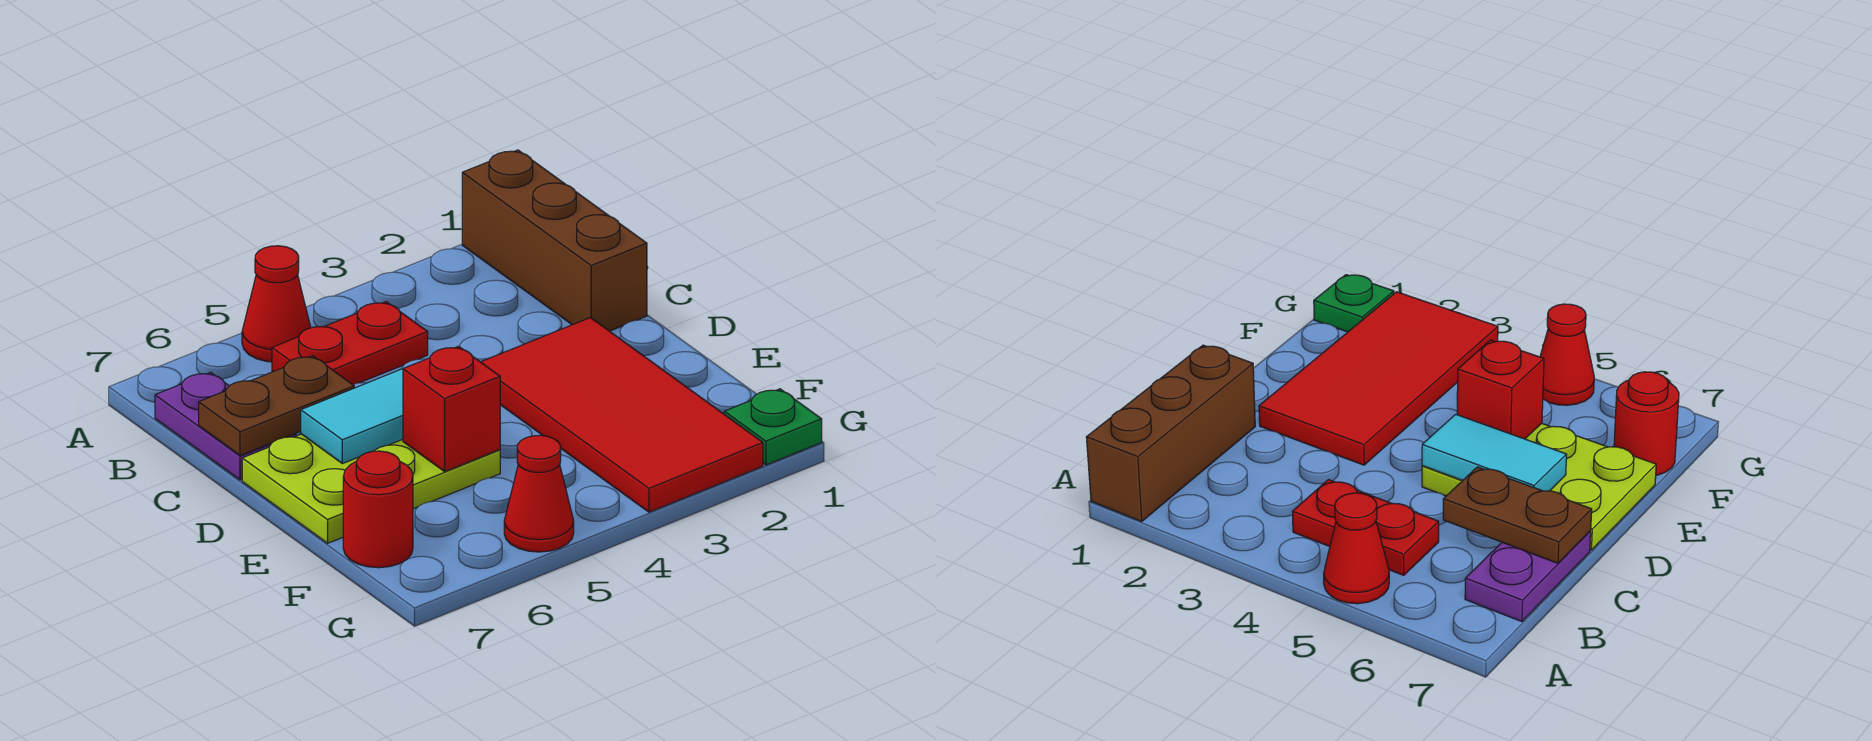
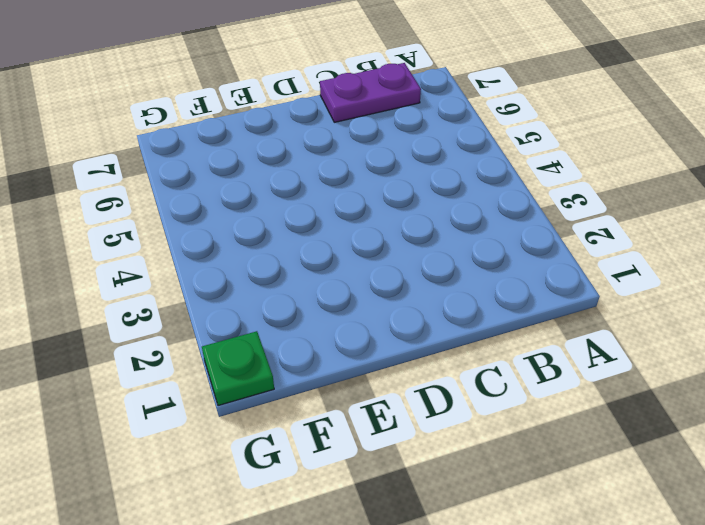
none -> brown 1x3 brick [462,150,647,331]
none -> red 1x1 cone [242,246,311,362]
none -> red 1x2 plate [272,302,428,384]

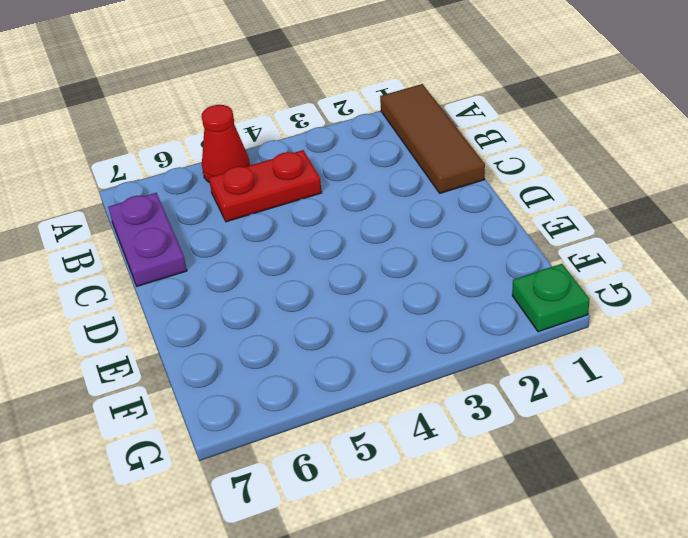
brown 1x3 tile [380,84,485,193] -> brown 1x3 brick [462,150,647,331]
none -> red 2x4 tile [481,318,763,512]
none -> lime 2x3 plate [242,434,500,543]
none -> red 1x1 round brick [343,451,413,568]

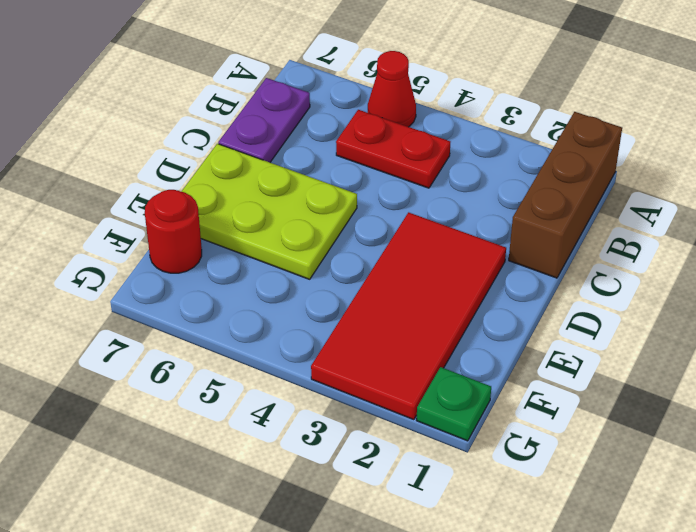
none -> red 1x1 cone [504,435,574,552]
none -> brown 1x2 plate [199,356,354,456]
none -> cyan 1x2 tile [301,369,403,464]

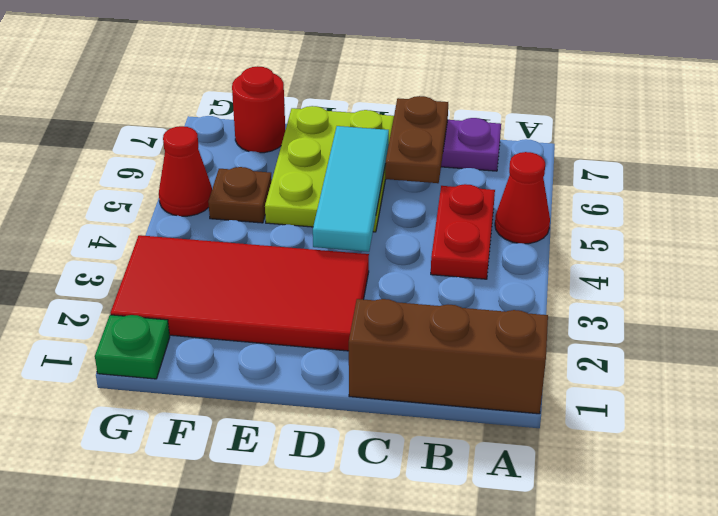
cyan 1x3 tile [313,126,389,252] -> cyan 1x2 tile [301,369,403,464]
brown 1x1 plate [208,167,272,223] -> none
none -> red 1x1 brick [403,346,500,471]

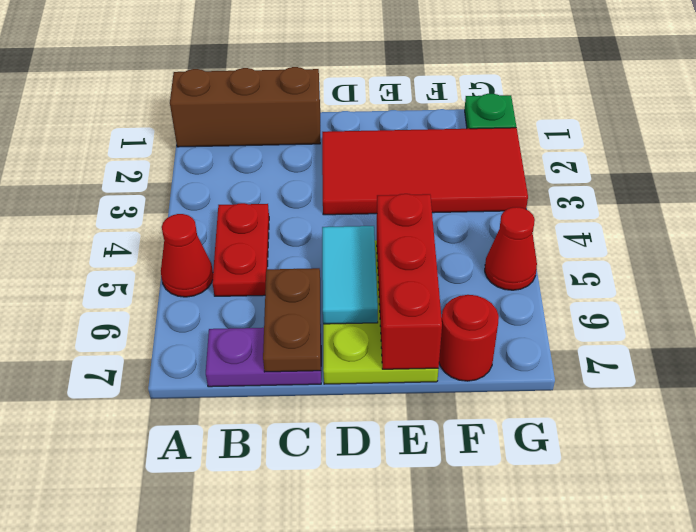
red 1x3 brick [377,194,442,369] -> red 1x1 brick [403,346,500,471]

